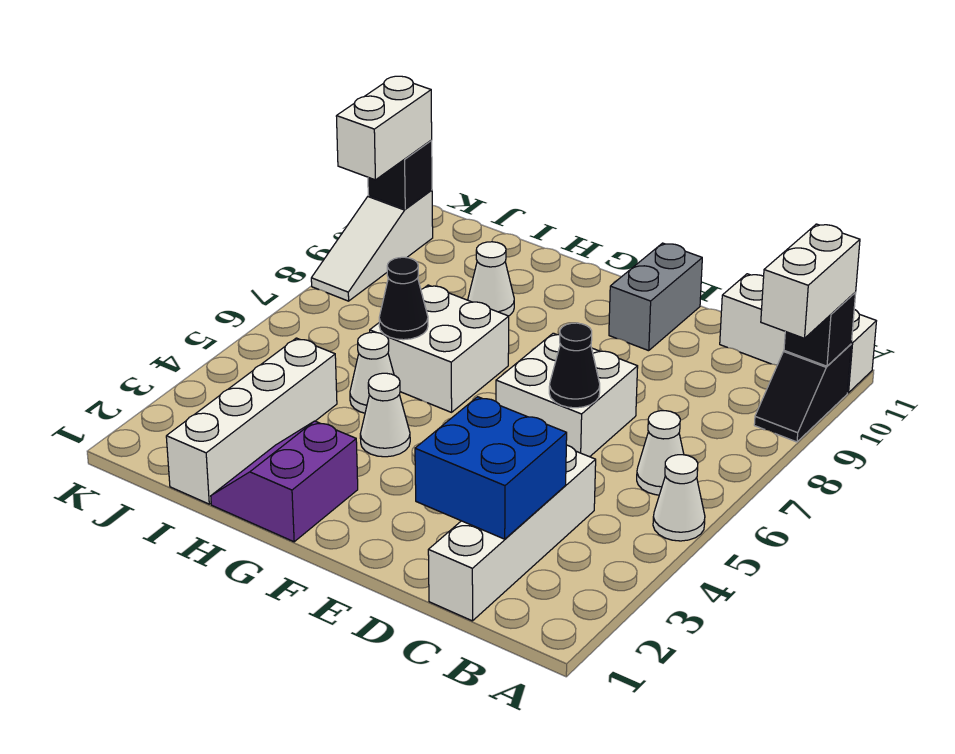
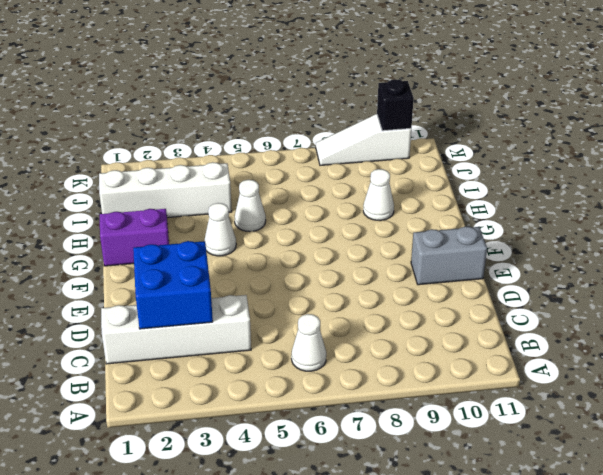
none -> white 1x1 cone [653,455,705,541]
none -> black 1x2 slope [754,344,851,442]
none -> white 1x3 brick [720,274,876,393]

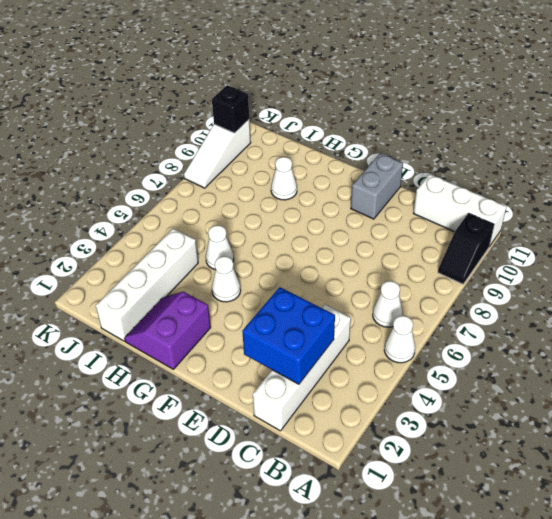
none -> white 2x2 brick [496,333,638,457]
none -> white 2x2 brick [370,285,509,412]
none -> black 1x1 brick [784,293,856,366]

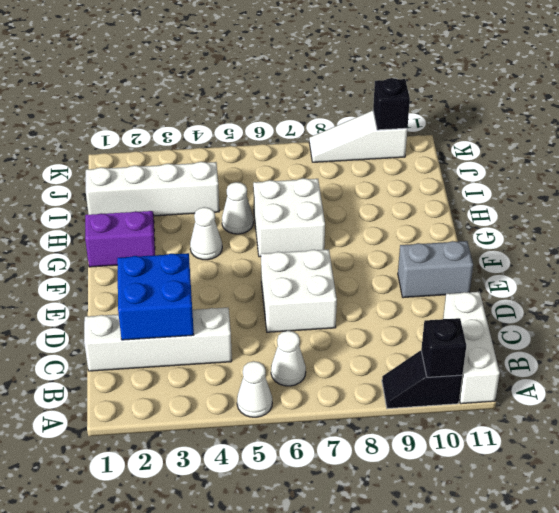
none -> white 1x1 cone [468,242,514,316]
none -> black 1x1 cone [549,323,600,408]
none -> black 1x1 cone [379,257,428,340]

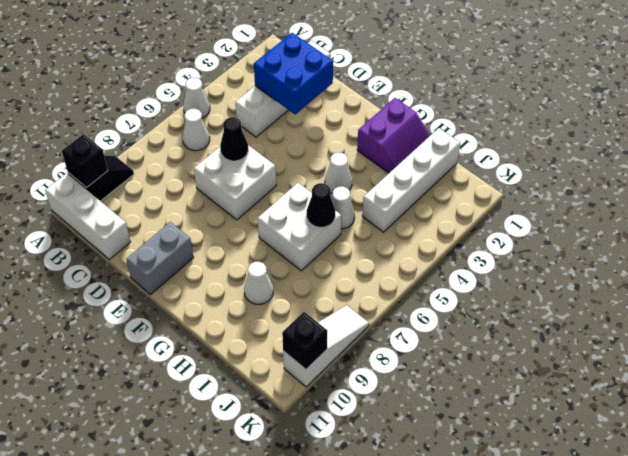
none -> white 1x2 brick [761,224,860,338]
none -> white 1x2 brick [336,76,432,180]

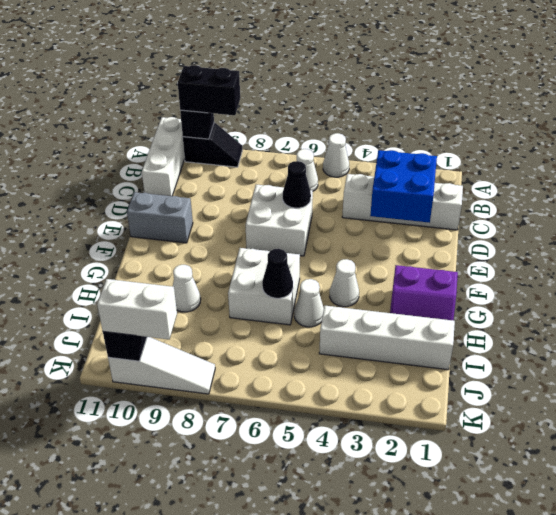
black 1x2 brick [178,65,240,115] -> white 1x2 brick [761,224,860,338]

